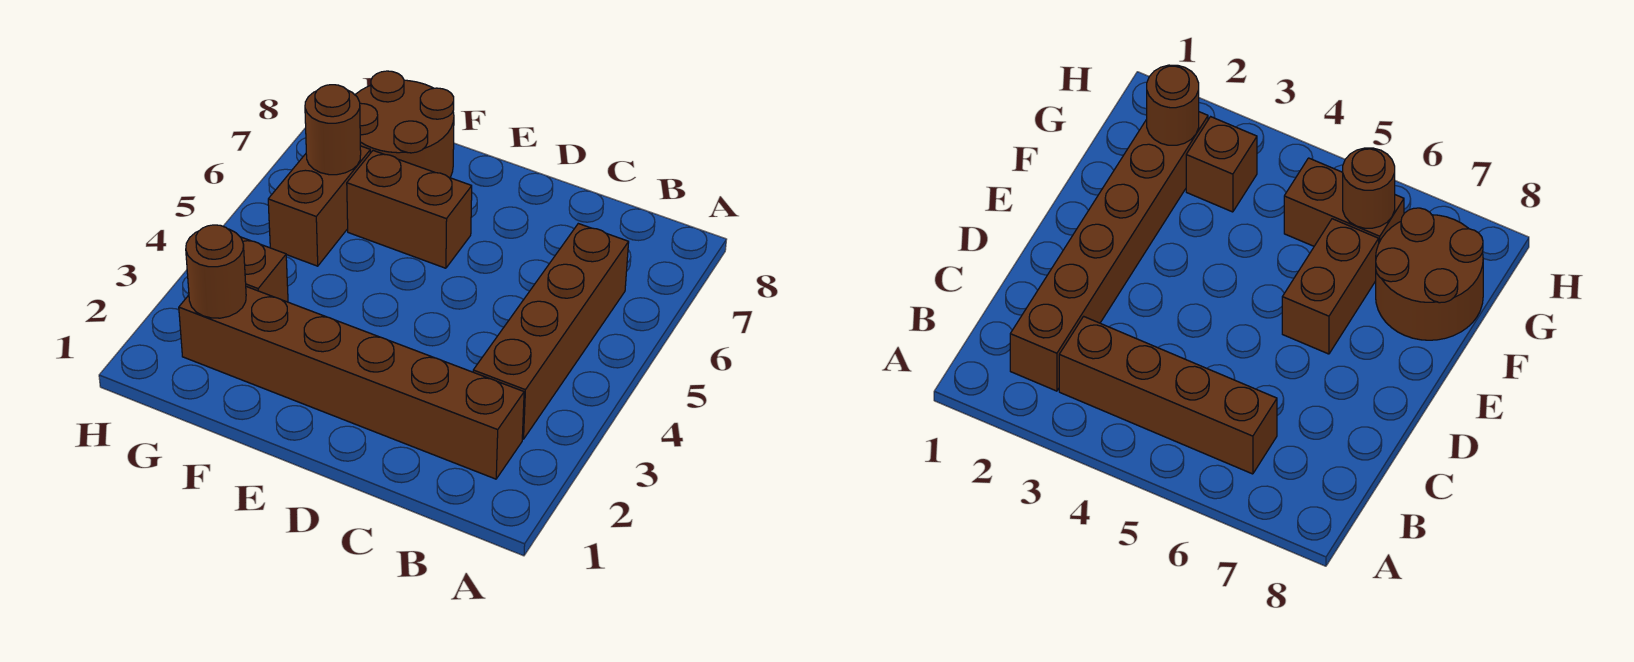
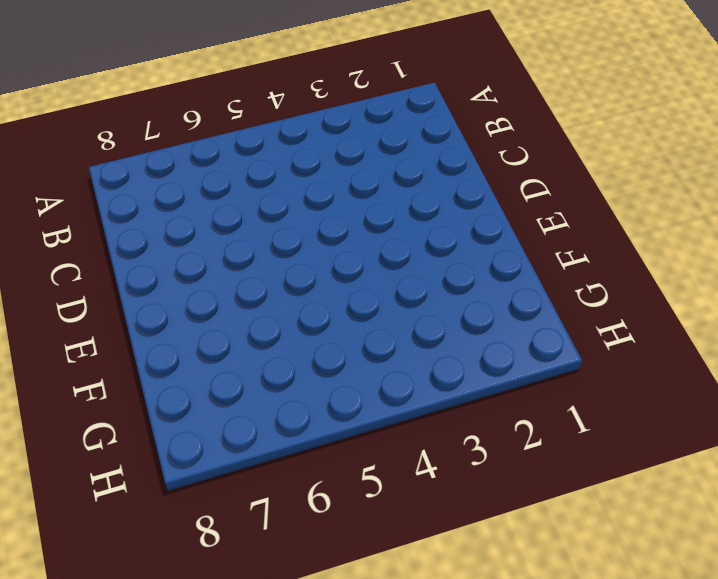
none -> brown 1x6 brick [179,287,524,479]
none -> brown 1x4 brick [473,224,629,439]

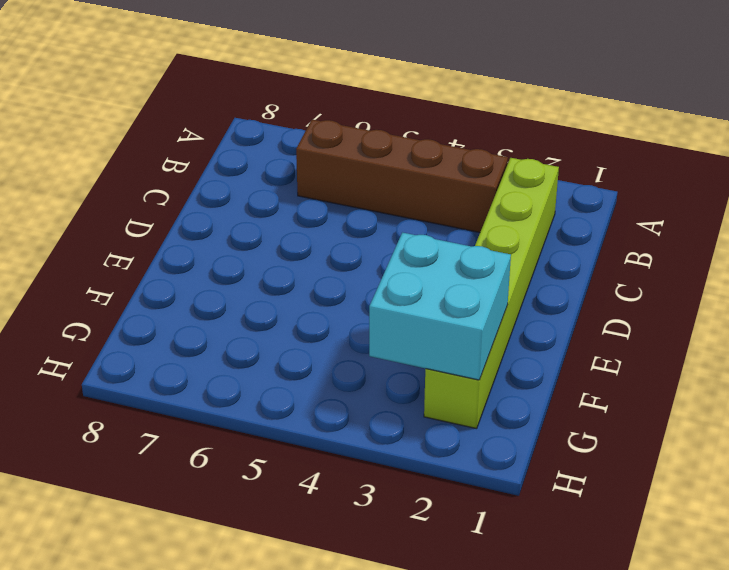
lime 1x6 brick [424,158,559,429] -> brown 1x6 brick [179,287,524,479]
cyan 2x2 brick [369,232,511,380] -> brown 1x1 round brick [186,225,246,318]
none -> brown 1x2 brick [347,151,472,268]
none -> brown 2x2 round brick [355,71,454,178]

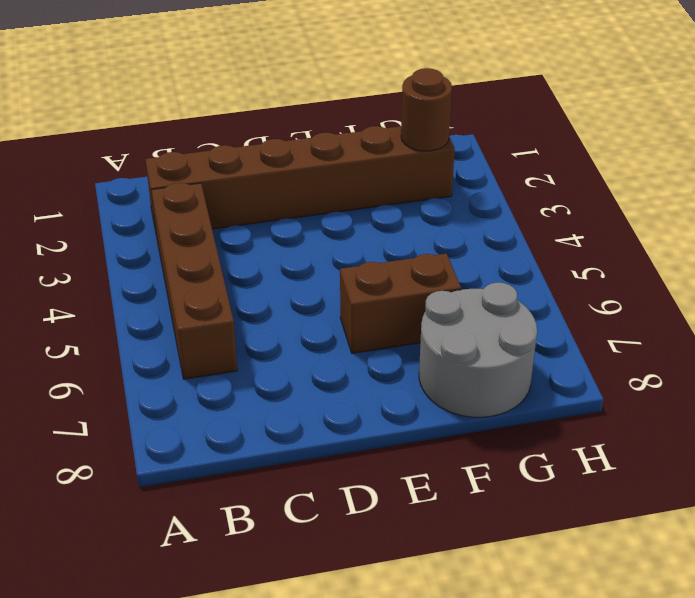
grey 2x2 round brick [419,282,537,417] -> brown 2x2 round brick [355,71,454,178]
none -> brown 1x1 brick [241,237,288,302]
none -> brown 1x2 brick [268,146,370,266]

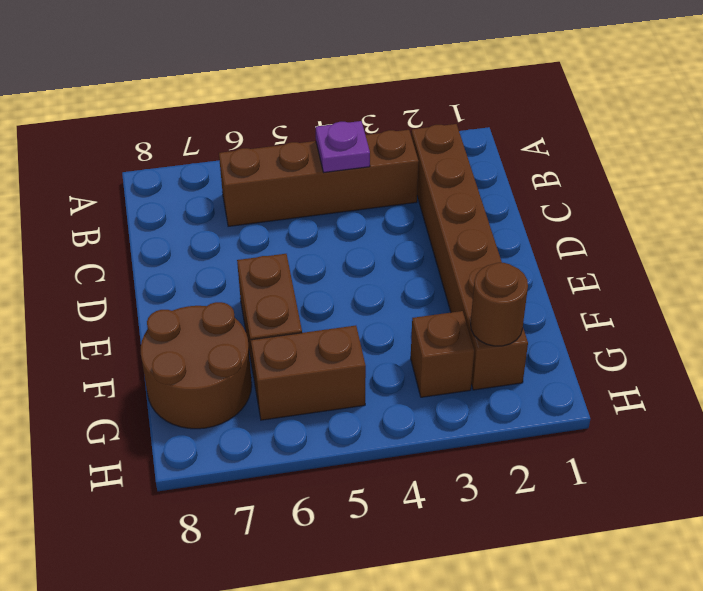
purple 1x1 plate [316,121,370,172] -> none
none -> brown 1x1 round brick [305,85,361,175]

